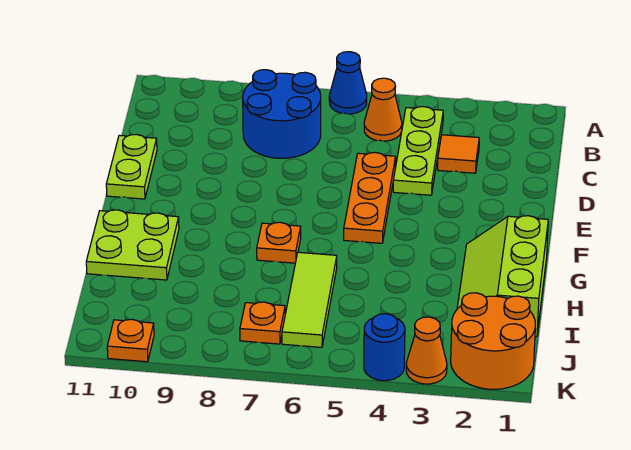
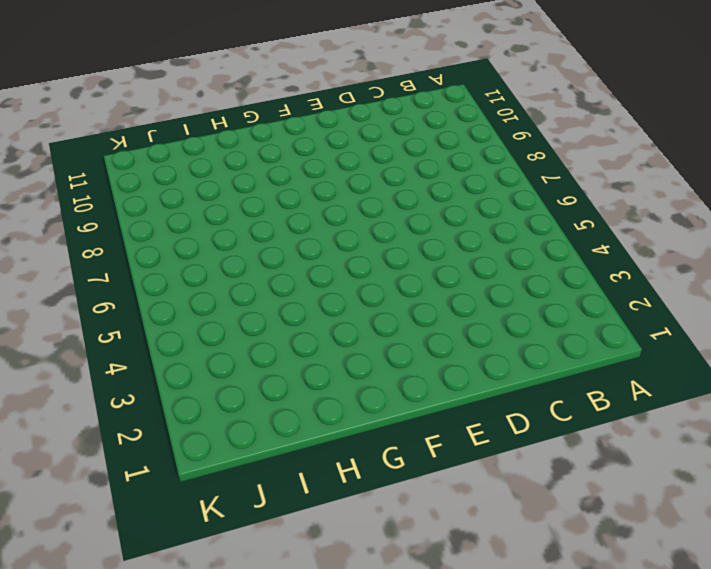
none -> blue 1x1 cone [329,52,367,114]
none -> lime 1x3 plate [393,107,443,195]
none -> orange 1x1 cone [364,78,402,141]

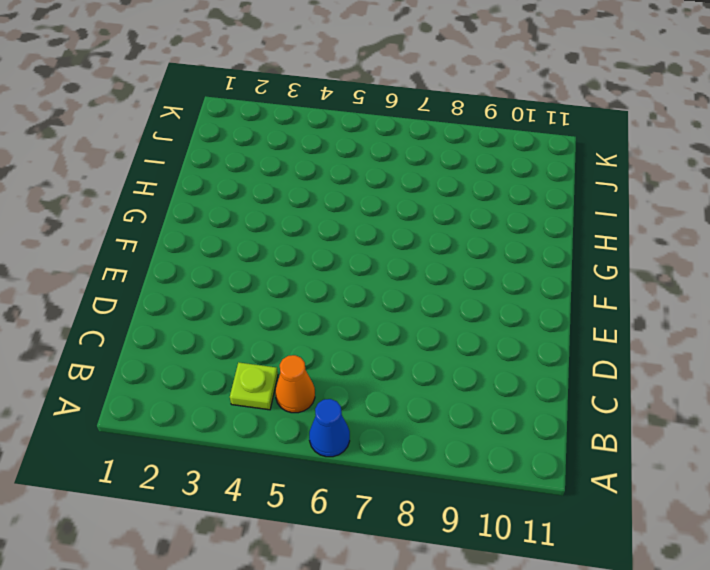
lime 1x1 plate [230,362,278,410] -> lime 1x3 plate [393,107,443,195]
none -> blue 2x2 round brick [243,70,321,158]
none -> orange 1x1 tile [438,135,479,173]
none -> orange 1x3 plate [344,152,396,243]

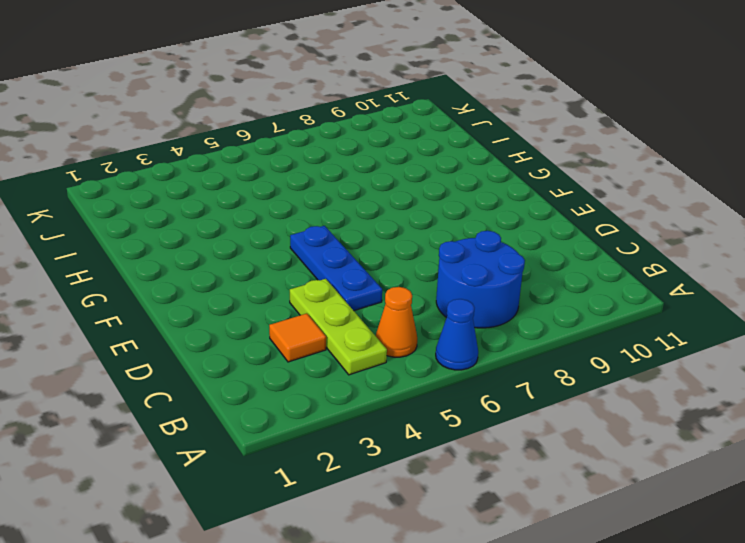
blue 1x3 plate [290,226,382,311] -> orange 1x3 plate [344,152,396,243]
none -> lime 1x2 plate [106,134,157,199]
none -> lime 2x3 slope [457,216,548,337]
none -> orange 1x1 plate [257,222,301,263]

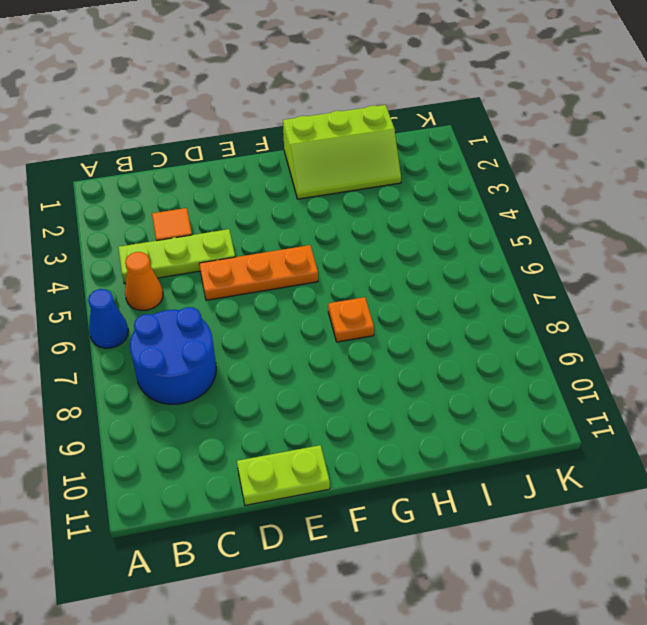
none -> lime 2x2 plate [86,210,179,280]
none -> lime 1x3 tile [282,252,337,347]
none -> orange 2x2 round brick [451,293,535,389]

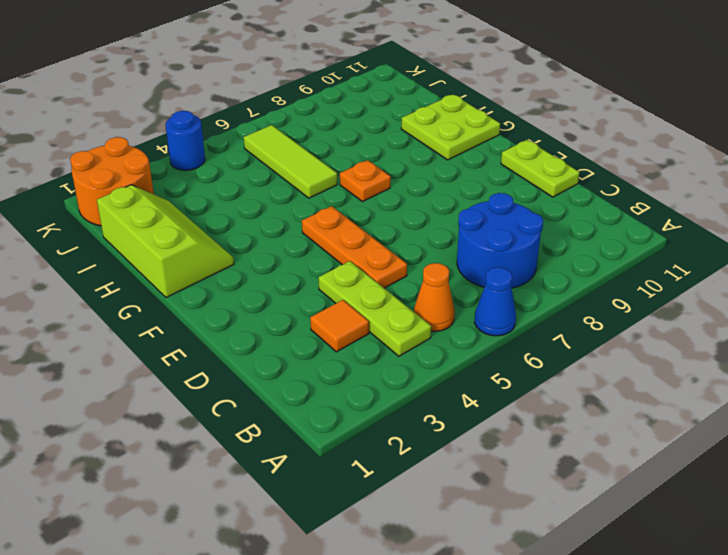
none -> orange 1x1 plate [240,302,285,344]
none -> orange 1x1 cone [406,317,447,384]
none -> orange 1x1 plate [107,319,154,362]

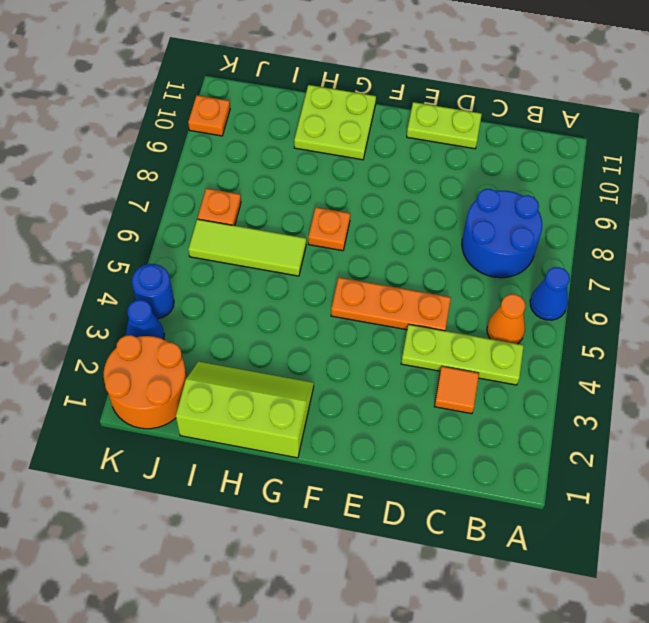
blue 1x1 cone [126,300,164,339] -> orange 1x1 cone [406,317,447,384]

